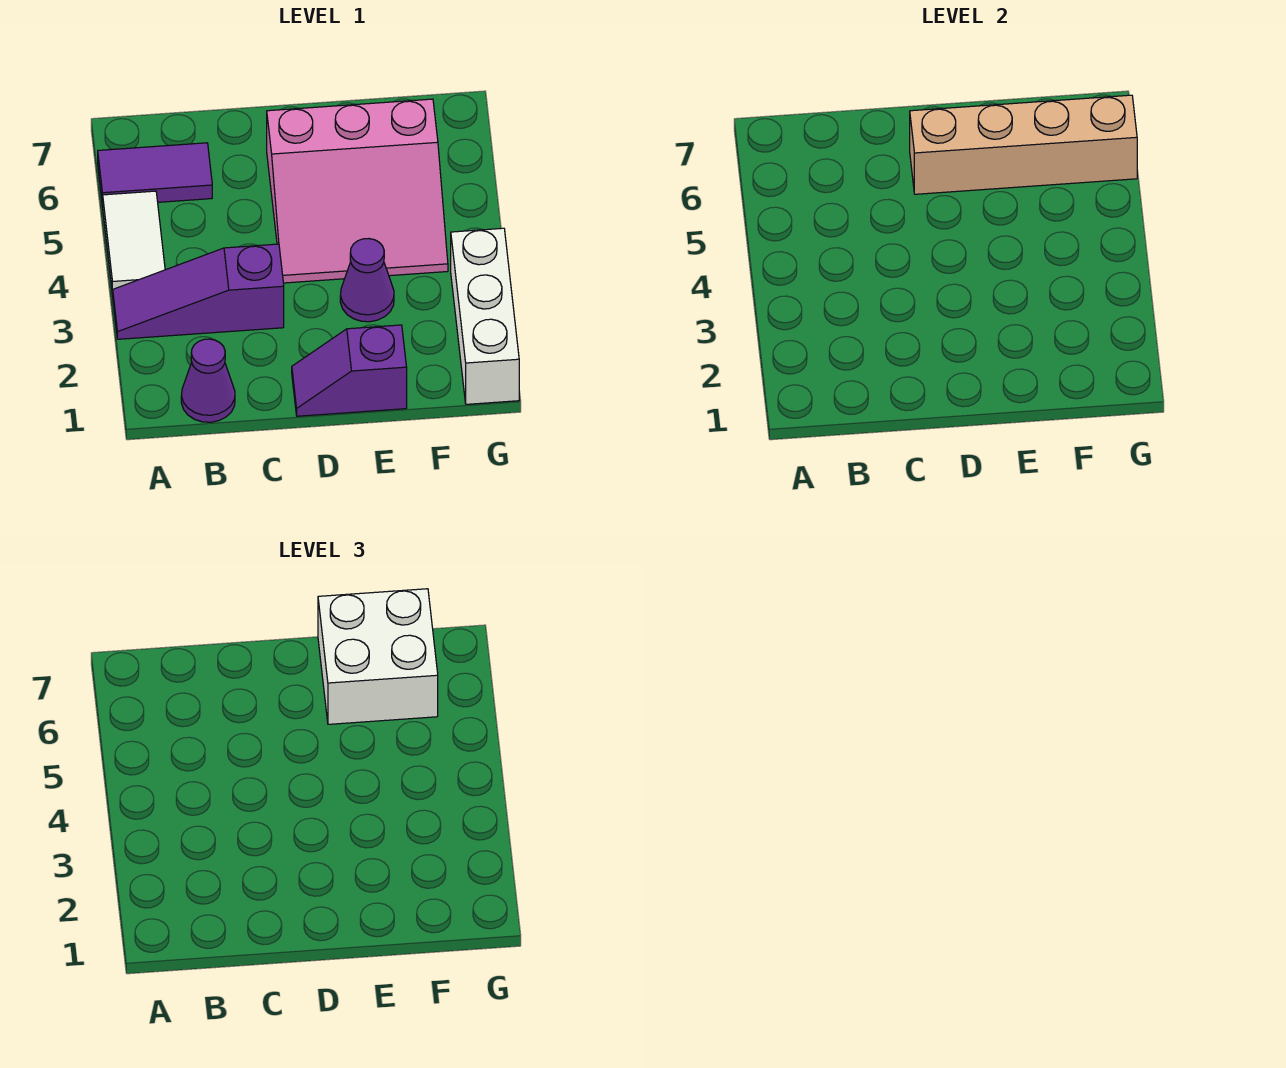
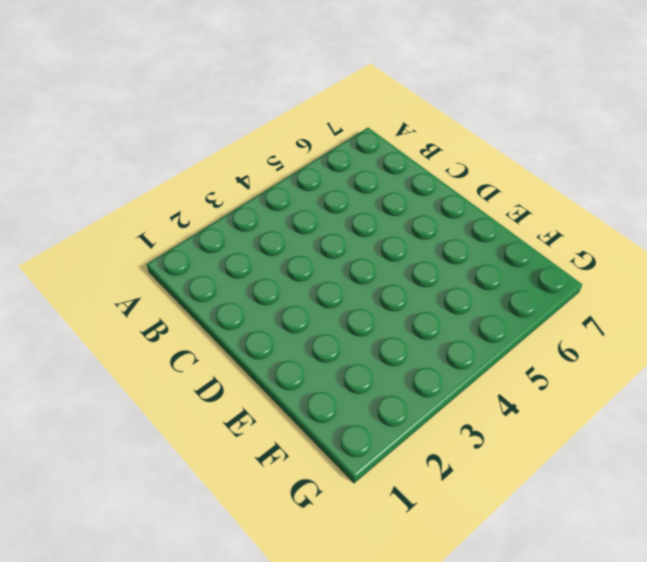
none -> purple 1x3 slope [113,244,284,339]
none -> white 1x2 tile [103,191,165,295]

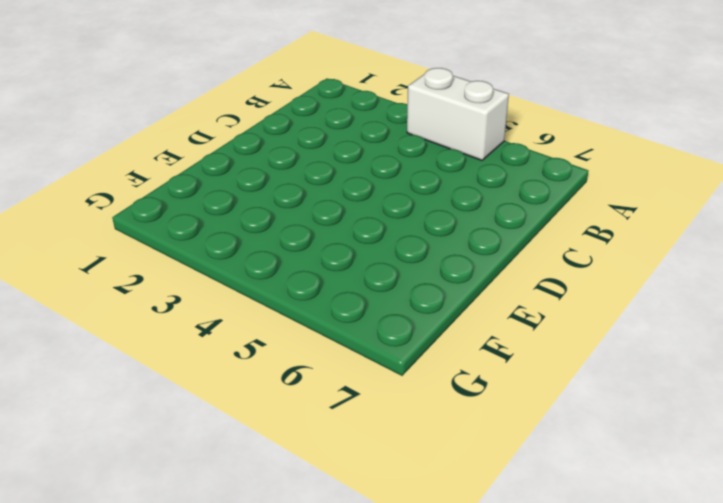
white 1x2 brick [407,68,509,160] -> white 1x2 tile [103,191,165,295]
none -> purple 1x3 slope [113,244,284,339]
none -> purple 1x2 tile [98,143,212,206]

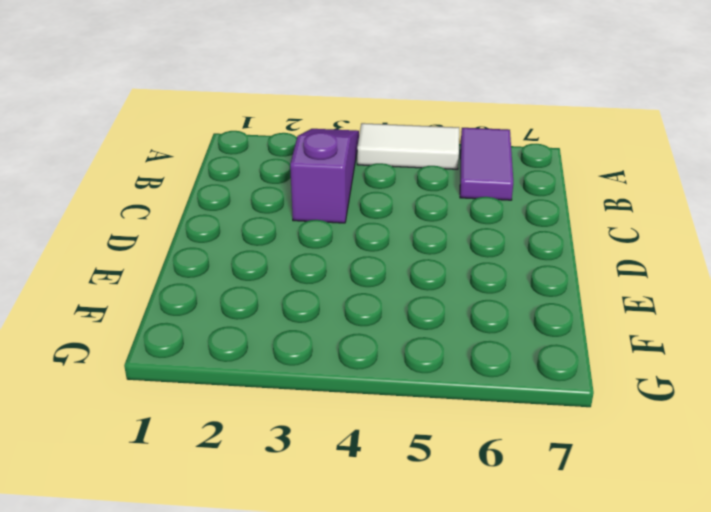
none -> purple 1x1 cone [181,339,235,422]
none -> purple 1x2 slope [292,325,407,416]

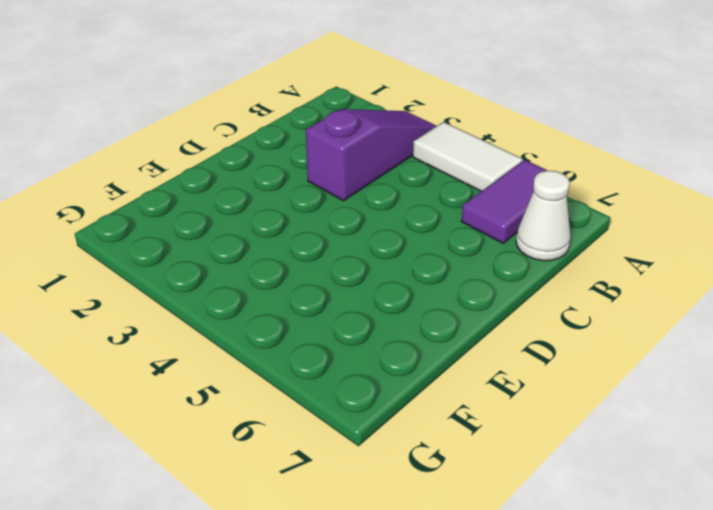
white 1x1 cone [516,171,571,261] -> none
none -> purple 1x1 cone [181,339,235,422]
none -> purple 1x2 slope [292,325,407,416]

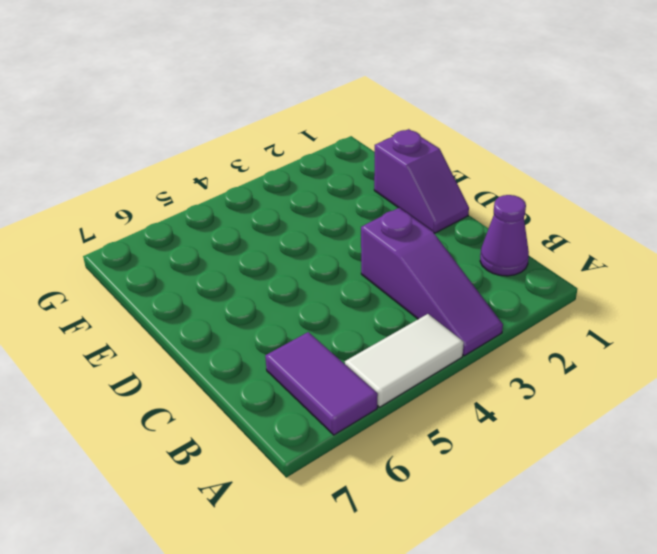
none -> pink 3x3 slope [267,99,448,283]
none -> purple 1x1 cone [340,239,394,322]

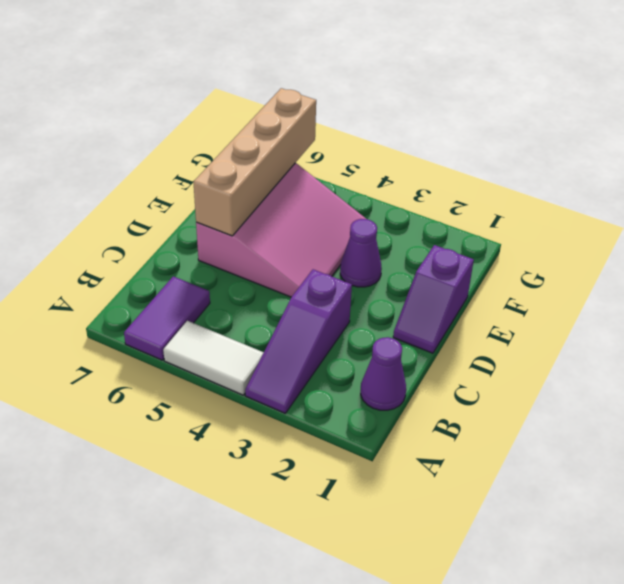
none -> white 1x3 brick [451,228,519,404]
none -> white 2x2 brick [318,589,438,724]

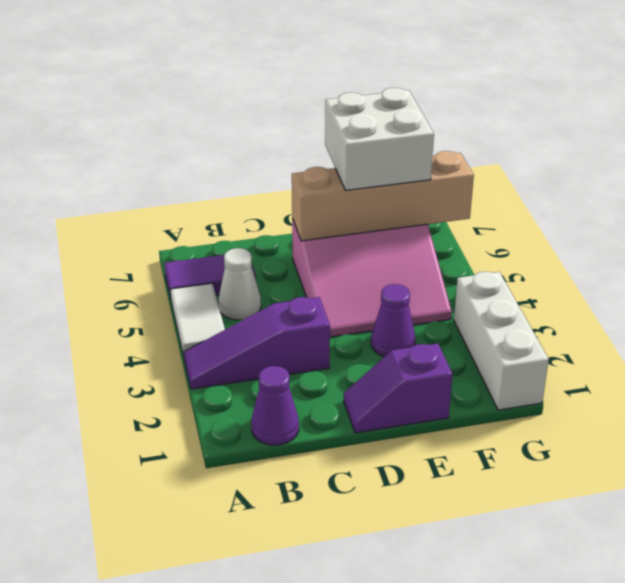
white 1x1 cone [218,248,261,320] -> none

